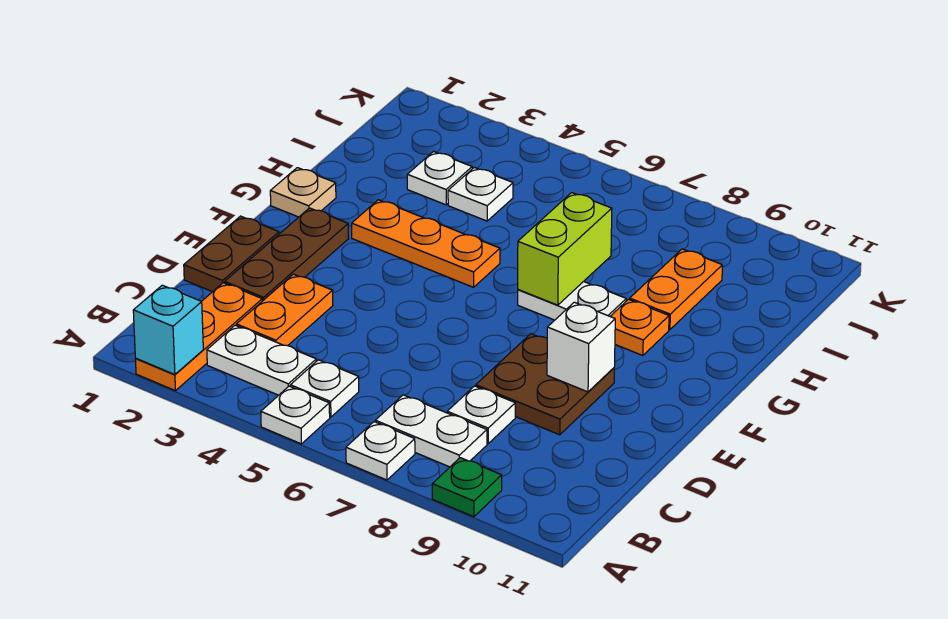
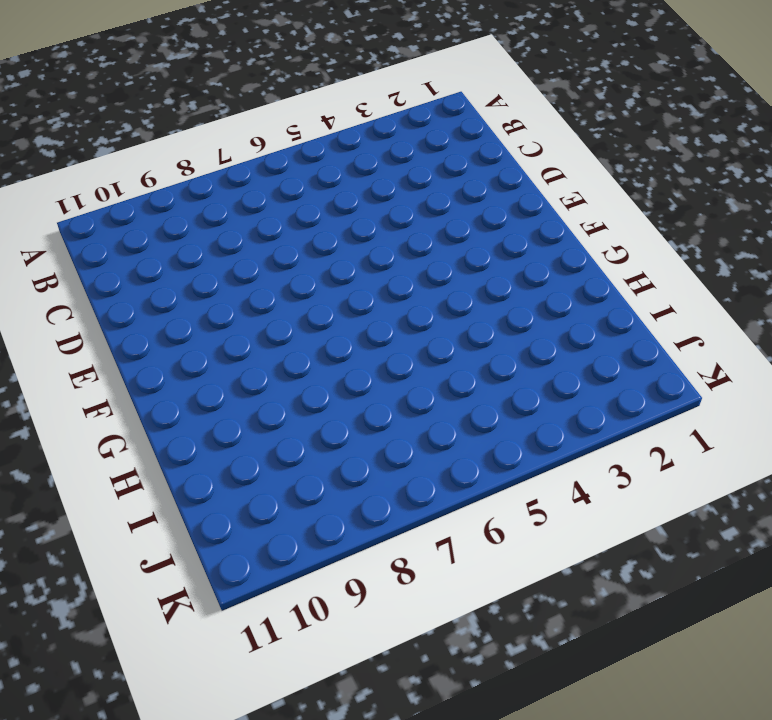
none -> orange 1x3 plate [135,283,262,391]
none -> white 1x1 plate [261,386,330,444]
none -> white 1x1 plate [346,422,415,480]

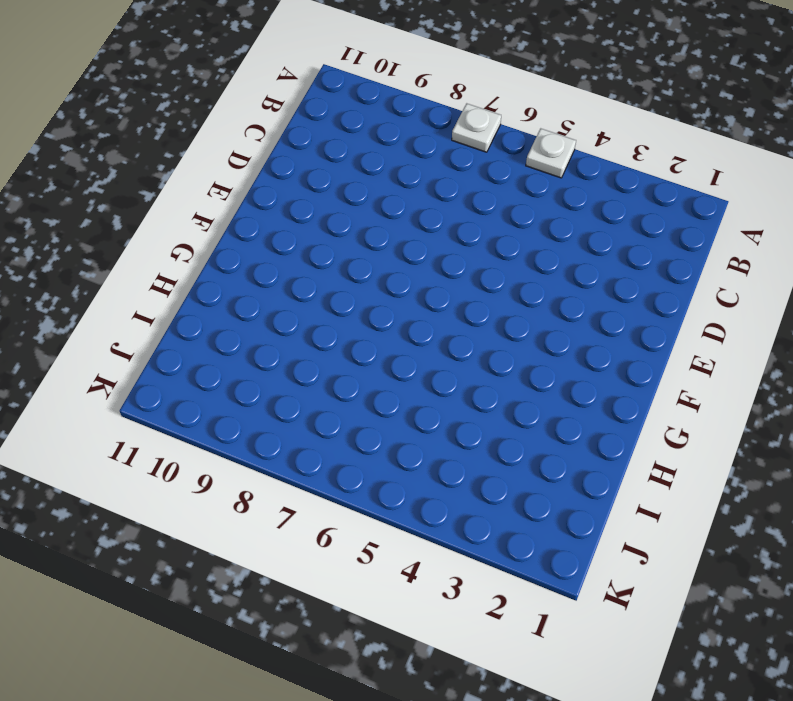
none -> orange 1x3 plate [135,283,262,391]
none -> green 1x1 plate [432,458,502,517]
none -> white 1x2 plate [207,325,316,395]

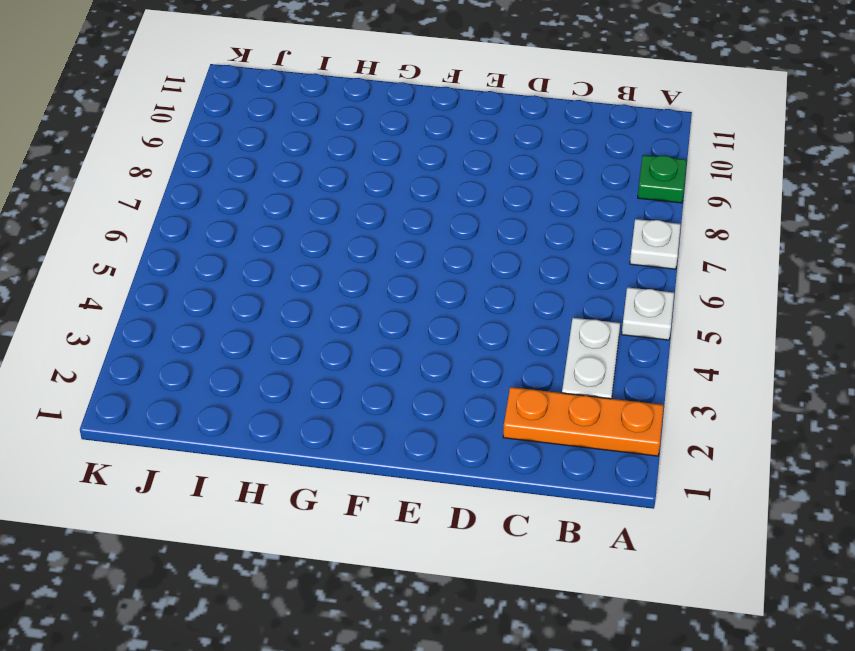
none -> white 1x1 plate [290,360,359,417]
none -> white 1x2 plate [375,395,487,467]
none -> orange 1x2 plate [236,274,333,346]

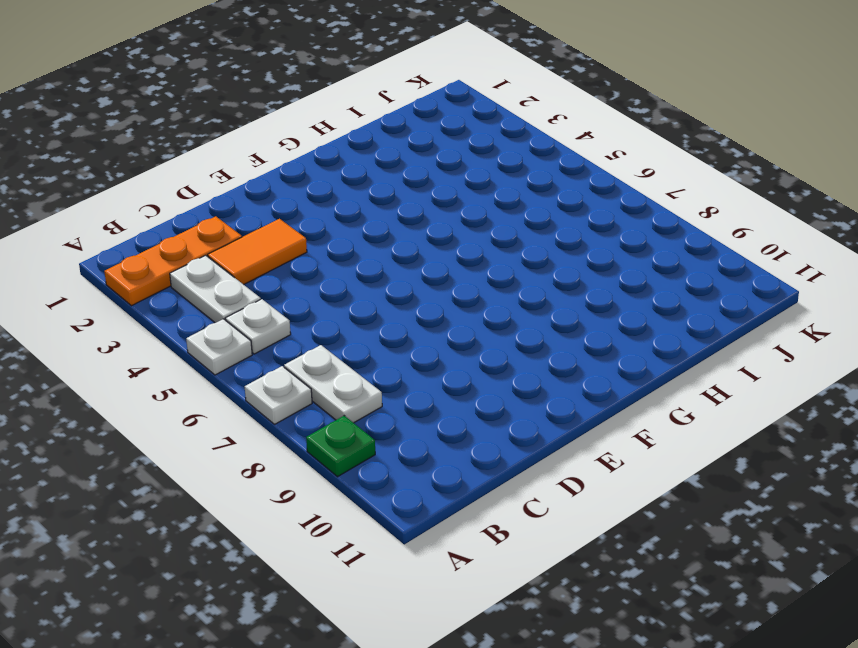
orange 1x2 tile [208,219,307,285] -> orange 1x2 plate [236,274,333,346]
none -> white 1x1 plate [447,386,515,444]
none -> brown 1x2 plate [184,216,279,292]
none -> brown 1x3 plate [225,208,349,301]

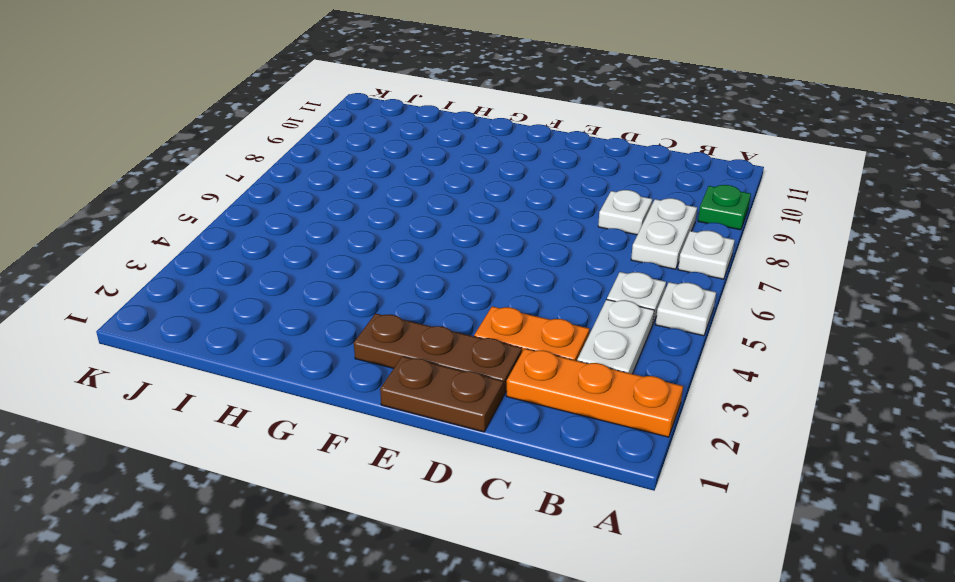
none -> brown 2x2 plate [476,334,614,435]
none -> tan 1x1 plate [270,168,336,217]
none -> orange 1x3 plate [352,200,500,287]

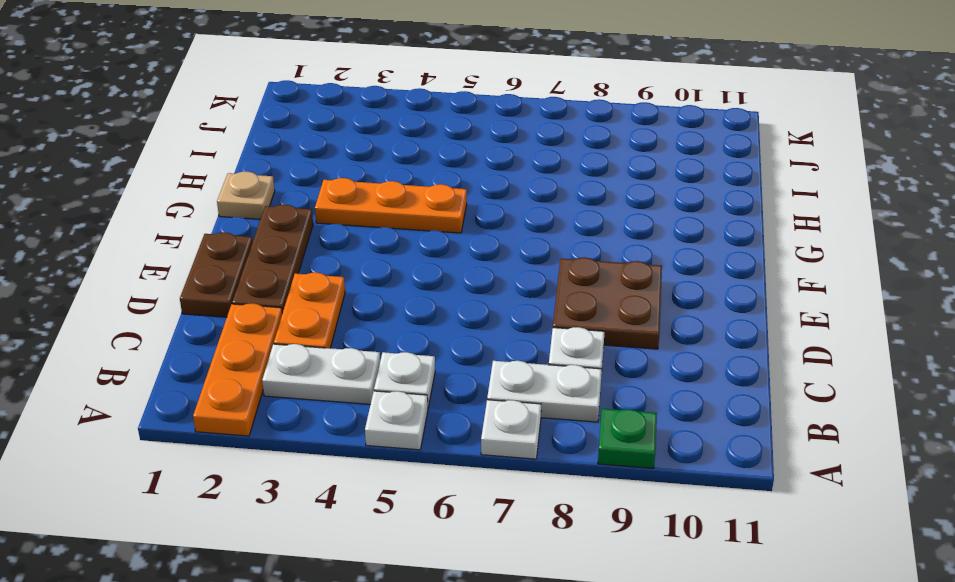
none -> white 1x2 plate [518,282,626,320]
none -> orange 1x1 plate [610,299,669,356]
none -> orange 1x2 plate [630,249,722,330]

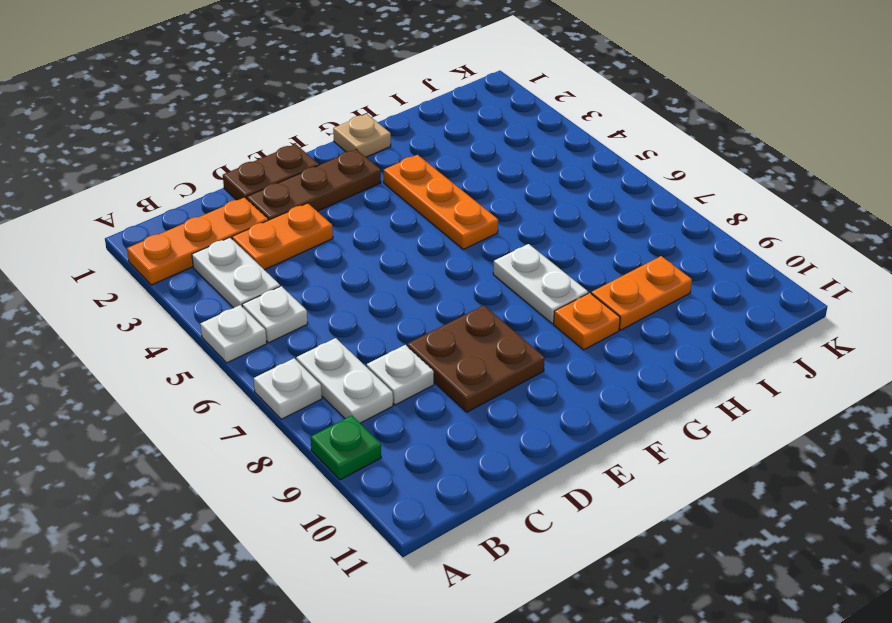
none -> white 1x1 plate [407,152,472,205]
none -> white 1x1 plate [448,167,513,221]
none -> cyan 1x1 brick [133,285,203,375]

